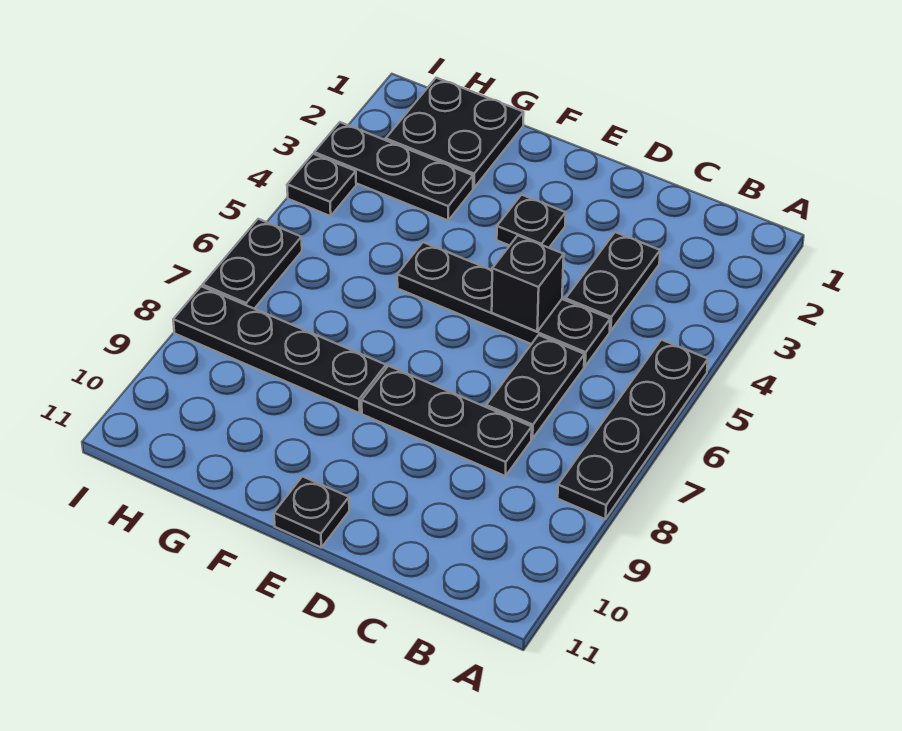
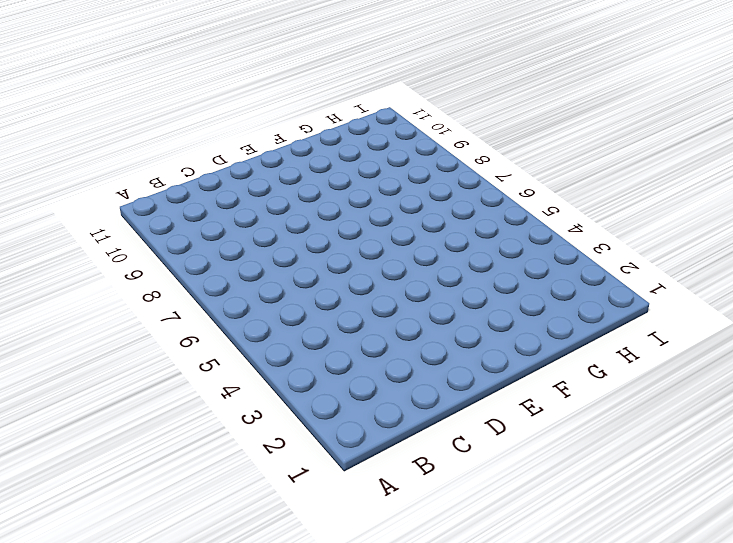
none -> black 1x4 plate [558,340,708,519]
none -> black 1x2 plate [566,232,660,331]
none -> black 1x4 plate [397,242,610,366]

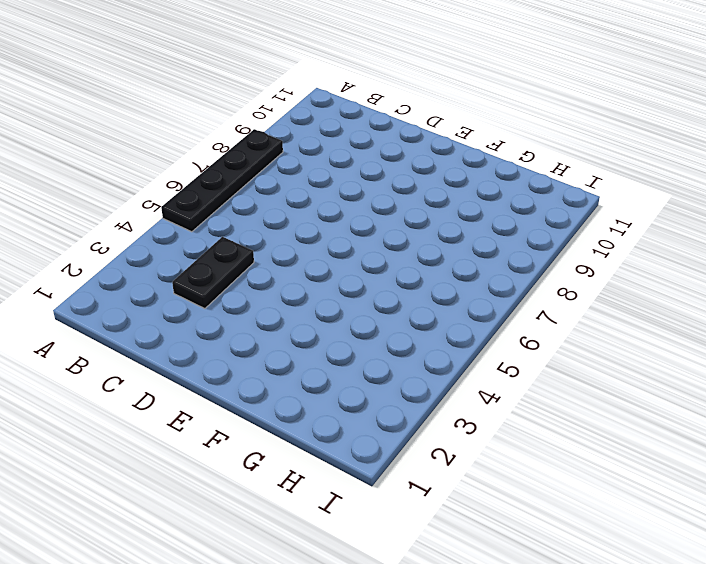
none -> black 1x4 plate [397,242,610,366]
none -> black 1x2 plate [486,335,585,439]
none -> black 1x3 plate [362,366,532,476]

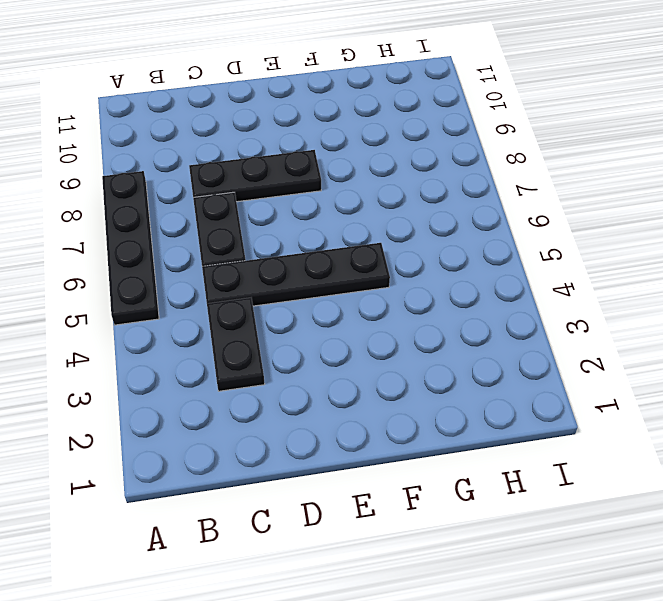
none -> black 1x1 plate [497,195,566,248]
none -> black 1x1 plate [274,476,349,547]
none -> black 1x4 plate [173,286,386,413]

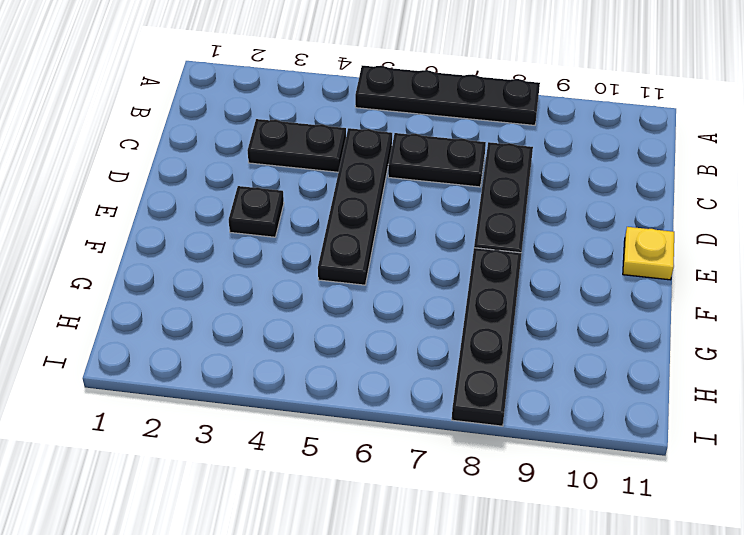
yellow 1x1 plate [623,227,674,280] -> black 1x1 plate [274,476,349,547]
none -> black 2x2 plate [386,78,524,188]
none -> black 1x3 plate [314,122,473,220]
none -> black 1x1 plate [287,154,356,216]

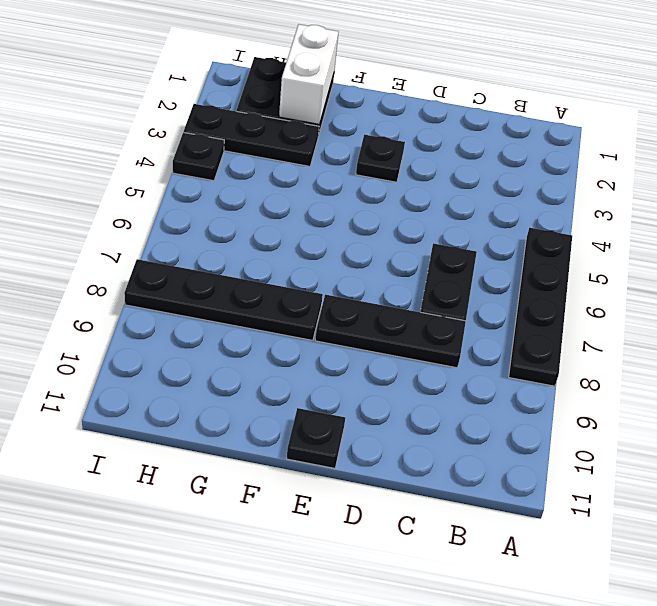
white 1x2 brick [279,24,338,125] -> none
none -> black 1x2 plate [566,232,660,331]
none -> black 1x4 plate [397,242,610,366]
none -> black 1x2 plate [203,219,302,309]

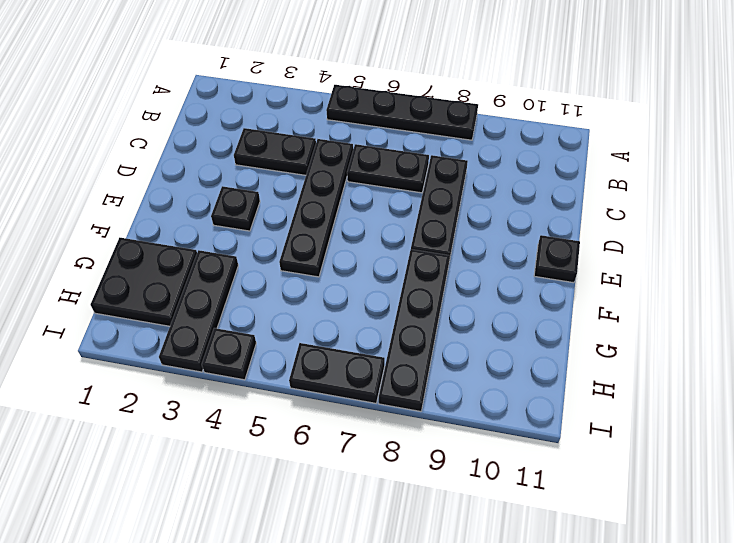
none -> black 1x1 brick [492,236,564,331]

